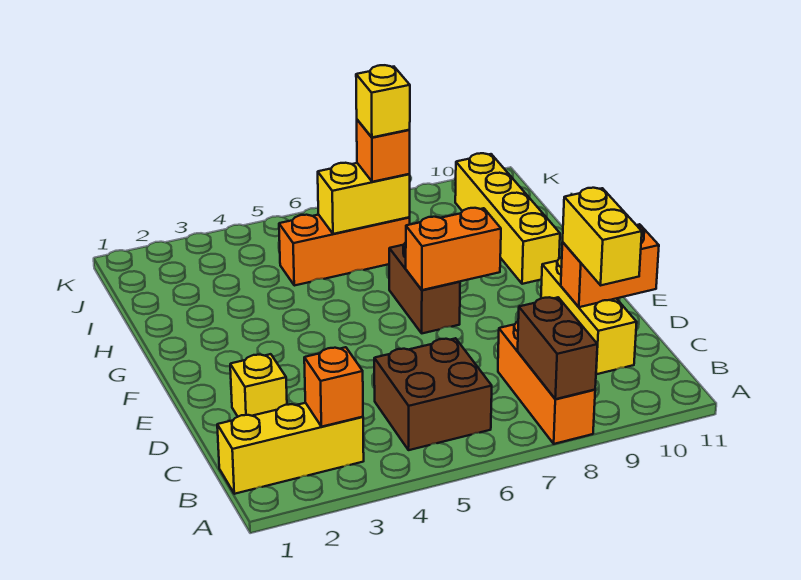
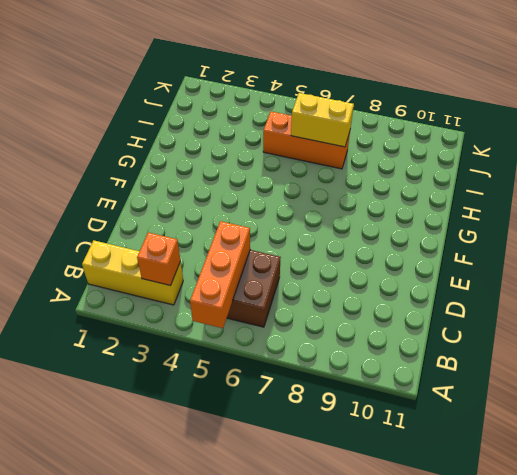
orange 1x3 brick [190,221,250,328] -> orange 1x3 brick moved to [498,322,595,444]
none -> yellow 1x3 brick [541,257,637,374]
none -> yellow 1x1 brick [230,354,287,417]
none -> brown 1x2 brick [389,242,460,333]

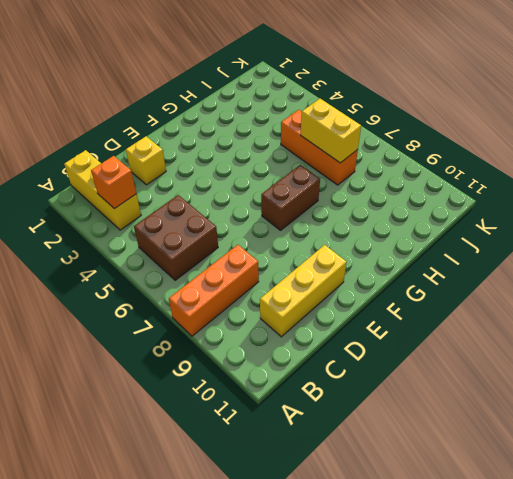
none -> yellow 1x4 brick [455,153,560,284]
none -> brown 1x2 brick [518,297,597,399]
none -> orange 1x2 brick [561,224,659,307]

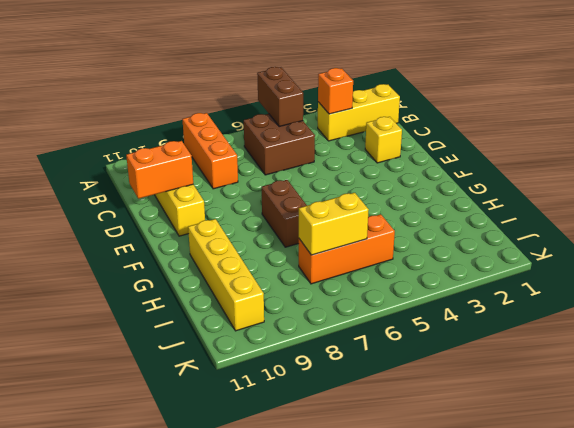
brown 1x2 brick [257,67,303,126] -> brown 1x2 brick moved to [518,297,597,399]
none -> orange 1x2 brick [406,208,501,290]
none -> yellow 1x2 brick [563,188,642,285]
none -> orange 1x1 brick [357,120,410,182]

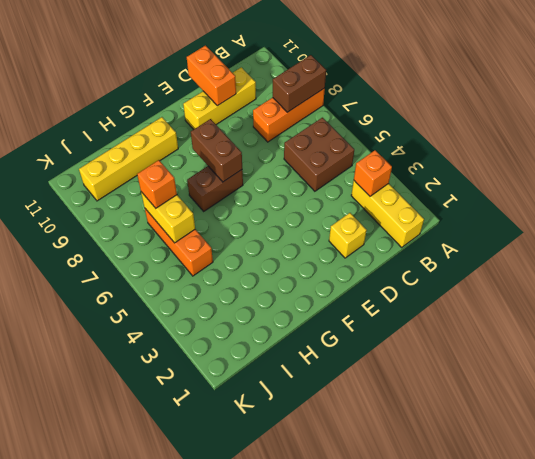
brown 1x2 brick [191,119,242,182] -> orange 1x2 brick [406,208,501,290]
none -> yellow 1x2 brick [563,188,642,285]
none -> yellow 1x1 brick [356,65,410,137]

